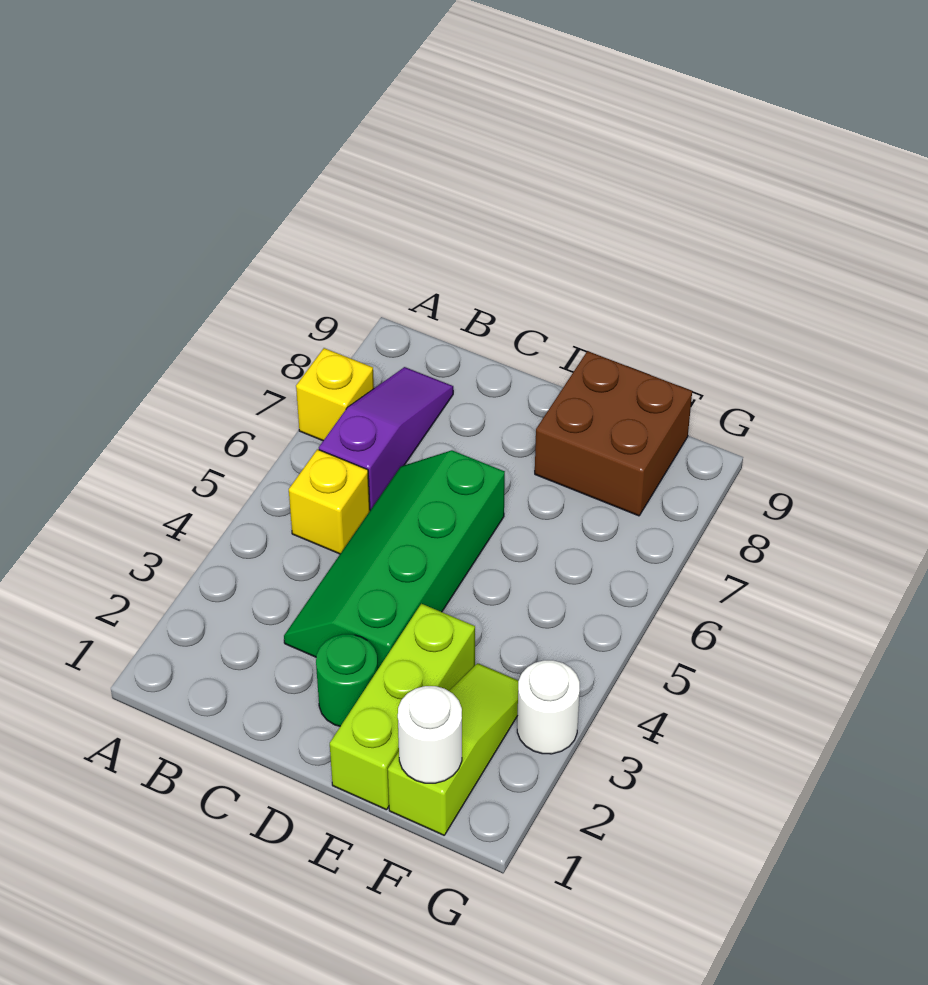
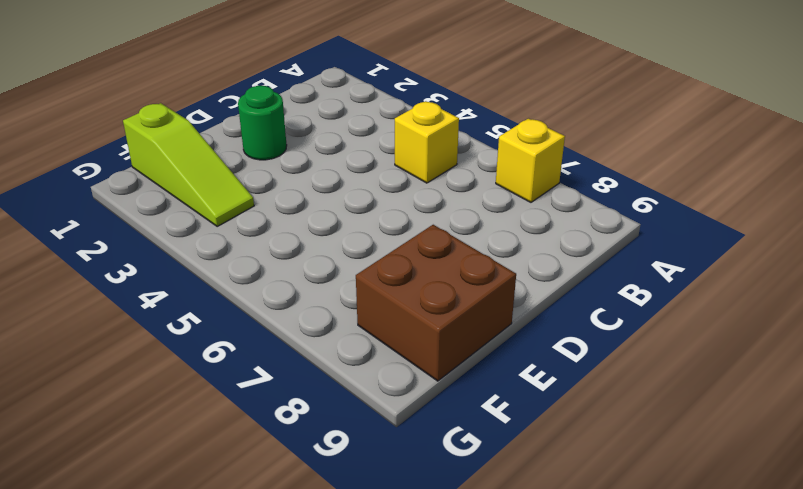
none -> purple 1x3 slope [319,367,453,510]
none -> green 2x4 slope [284,450,505,669]

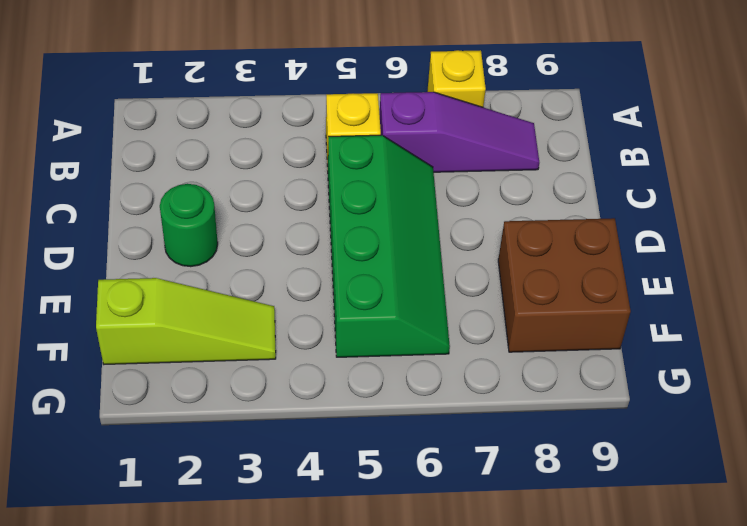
green 2x4 slope [328,135,450,357] -> green 2x4 slope turned to [284,450,505,669]
none -> lime 1x3 brick [330,604,475,810]
none -> white 1x1 round brick [517,660,580,754]

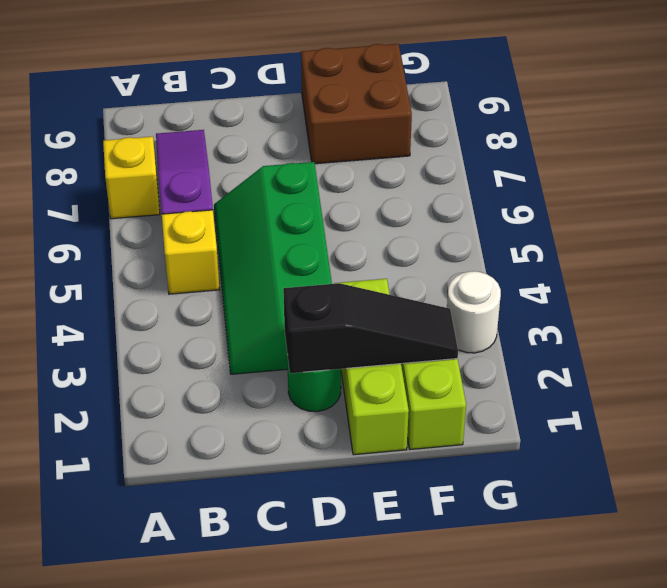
black 1x3 slope [283,283,458,373] -> none
none -> white 1x1 round brick [398,686,462,783]

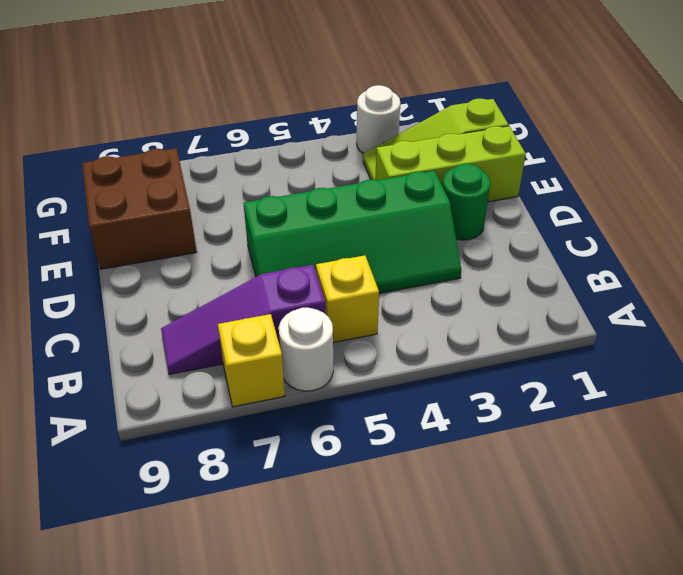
white 1x1 round brick [279,308,333,391] -> white 1x1 round brick moved to [398,686,462,783]

